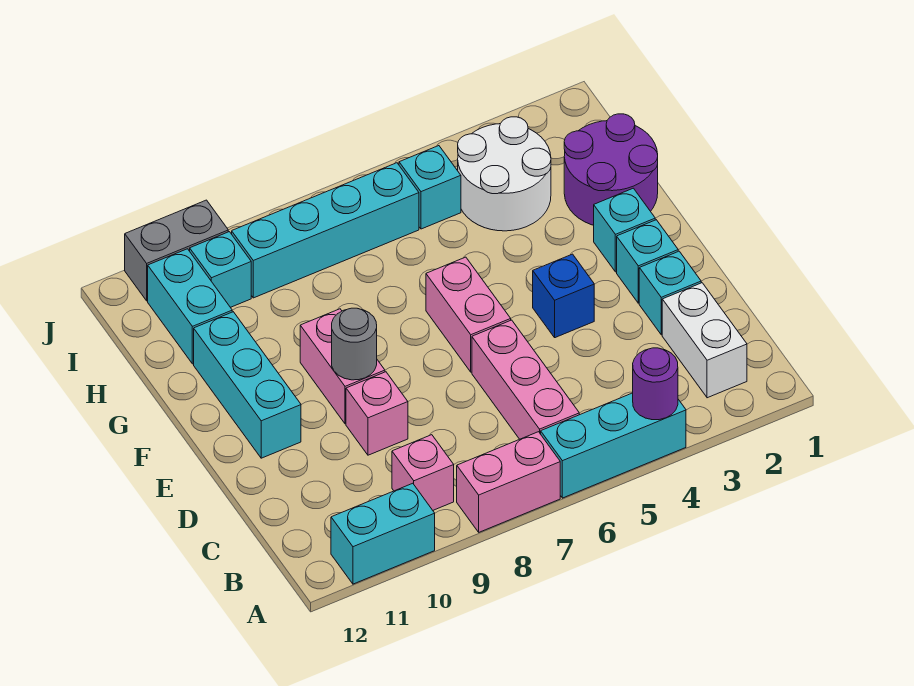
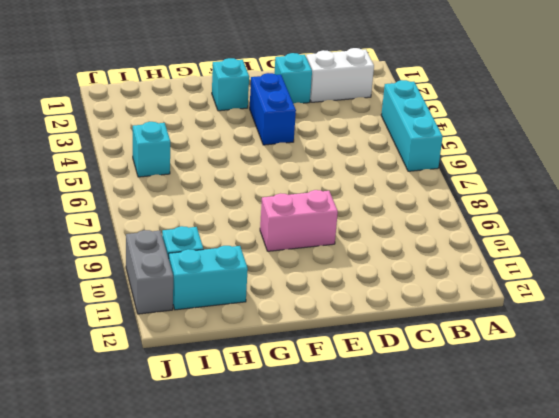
blue 1x2 brick [250,73,296,145] -> blue 1x1 brick [533,254,594,338]
none -> pink 1x2 brick [457,432,560,532]
none -> cyan 1x2 brick [331,483,435,584]
none -> pink 1x3 brick [472,320,579,439]

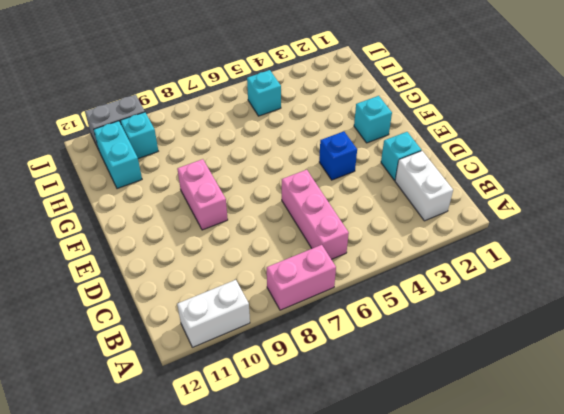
white 1x2 brick [177,280,250,347] -> cyan 1x2 brick [331,483,435,584]
none -> cyan 1x3 brick [541,393,686,498]
none -> pink 1x1 brick [392,435,454,510]
none -> pink 1x1 brick [346,372,408,455]

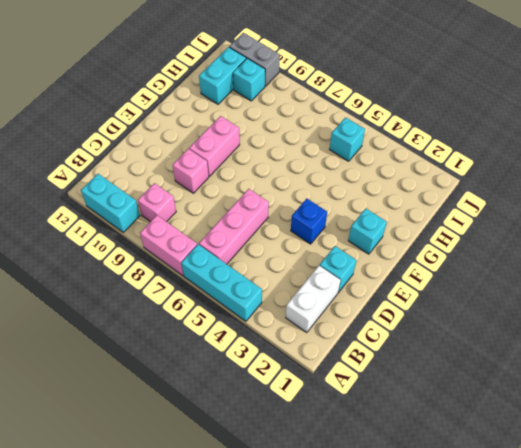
none -> cyan 1x1 brick [617,220,678,303]
none -> pink 1x2 brick [426,257,511,372]
none -> cyan 1x3 brick [194,312,301,458]

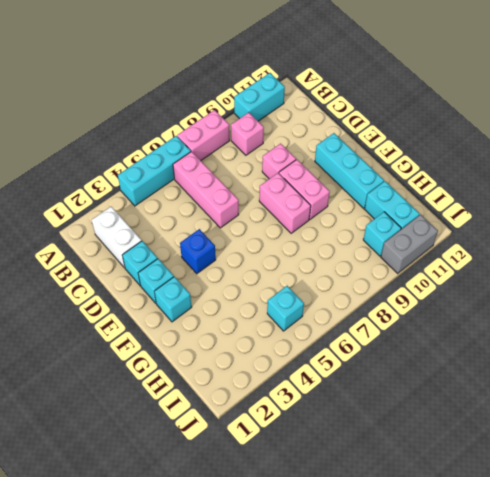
pink 1x2 brick [259,173,311,233] -> pink 1x2 brick moved to [426,257,511,372]
none -> purple 2x2 round brick [564,114,658,225]
none -> white 2x2 round brick [458,117,551,231]
none -> cyan 1x4 brick [232,163,419,298]

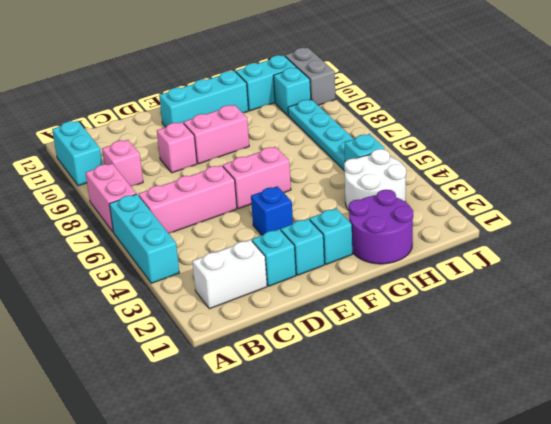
cyan 1x4 plate [288,99,354,171] -> cyan 1x4 brick [232,163,419,298]
none -> purple 1x1 round brick [633,348,678,420]
none -> grey 1x1 round brick [332,308,377,380]

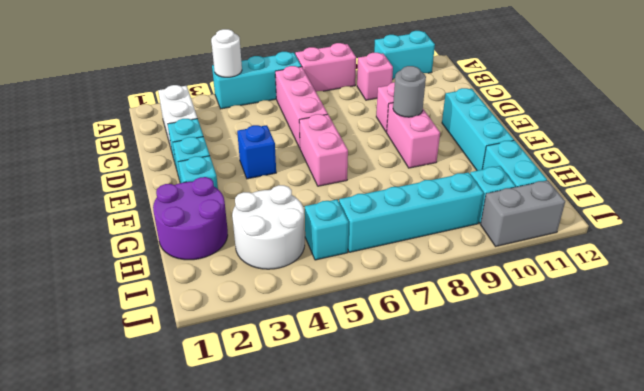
white 1x1 round brick [211,29,242,77] -> purple 1x1 round brick [633,348,678,420]

